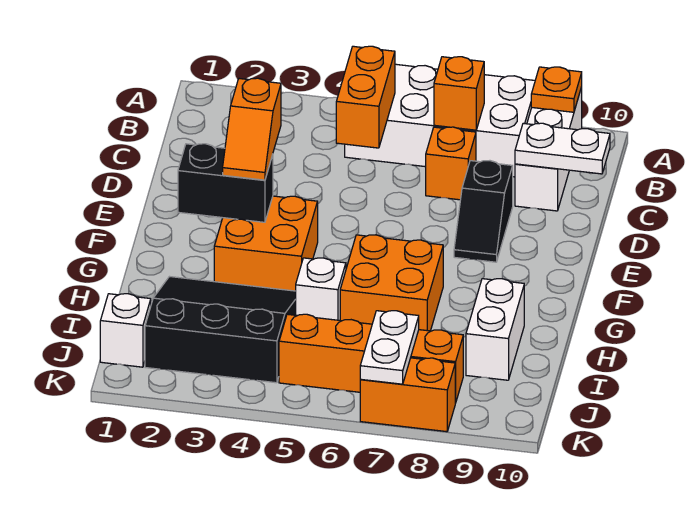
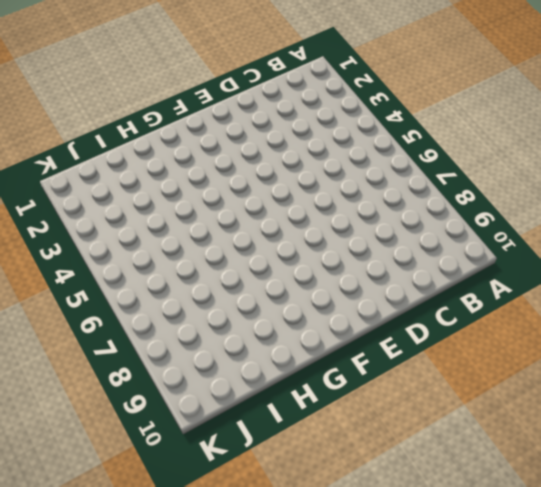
none -> white 2x4 brick [345,64,535,177]
none -> white 1x3 brick [515,87,582,211]
none -> orange 1x1 brick [426,127,476,200]

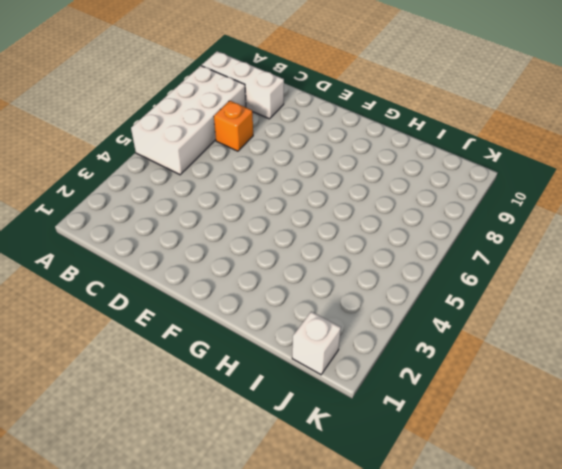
none -> black 1x2 slope [454,161,513,262]
none -> orange 2x2 brick [214,196,318,291]
none -> orange 2x2 brick [340,235,443,331]

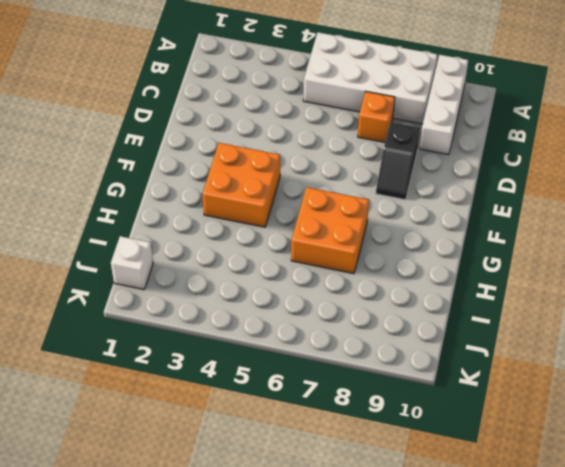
none -> black 3x3 slope [145,277,296,383]
none -> white 1x1 brick [296,258,346,320]
none -> white 1x2 brick [466,279,524,380]

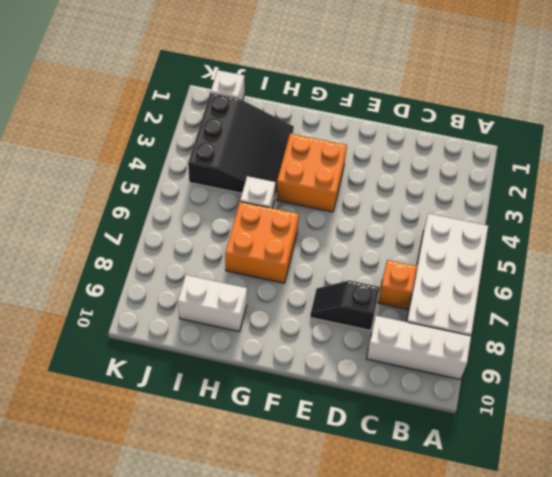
none -> orange 1x4 brick [279,314,463,403]
none -> orange 1x2 brick [360,358,455,432]
none -> orange 1x1 plate [531,67,582,112]

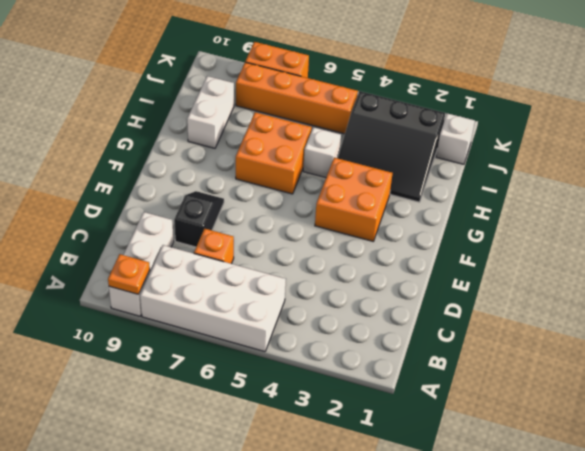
none -> orange 1x2 brick [336,46,395,148]
none -> orange 1x1 brick [434,57,484,130]
none -> white 1x2 plate [515,123,610,174]

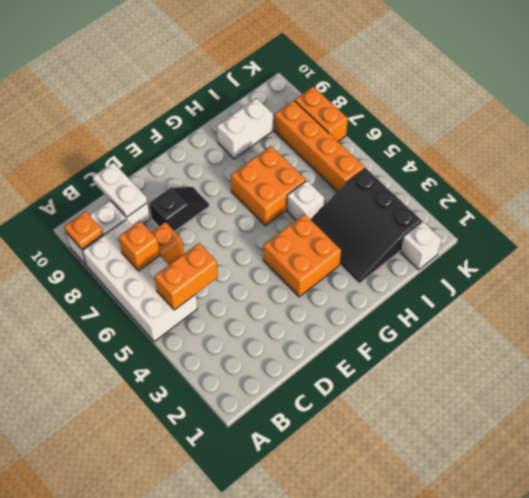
none -> black 1x2 brick [178,144,273,222]
none -> white 1x2 plate [360,311,419,384]
none -> orange 1x2 slope [223,78,281,180]

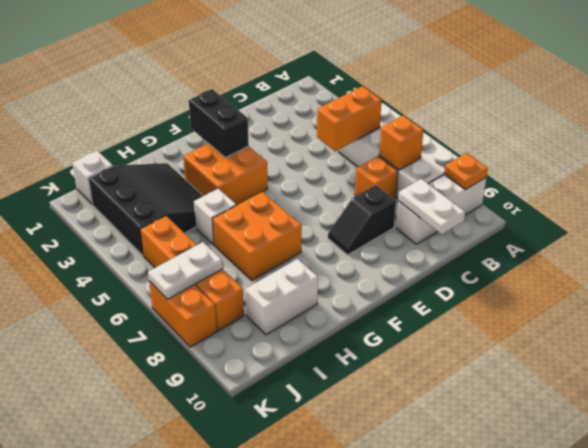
none -> orange 1x2 slope [223,78,281,180]

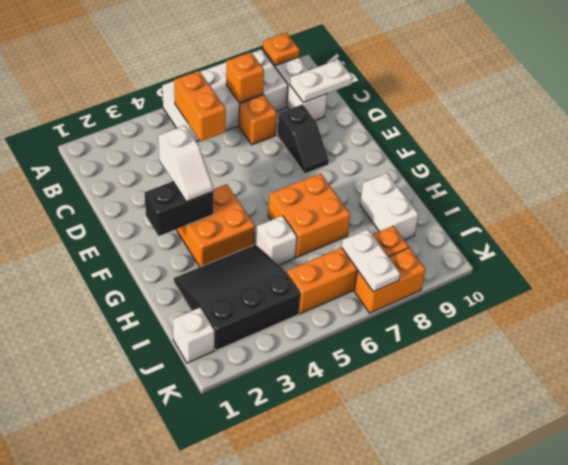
white 1x2 slope [158,125,213,202] -> orange 1x2 slope [223,78,281,180]

